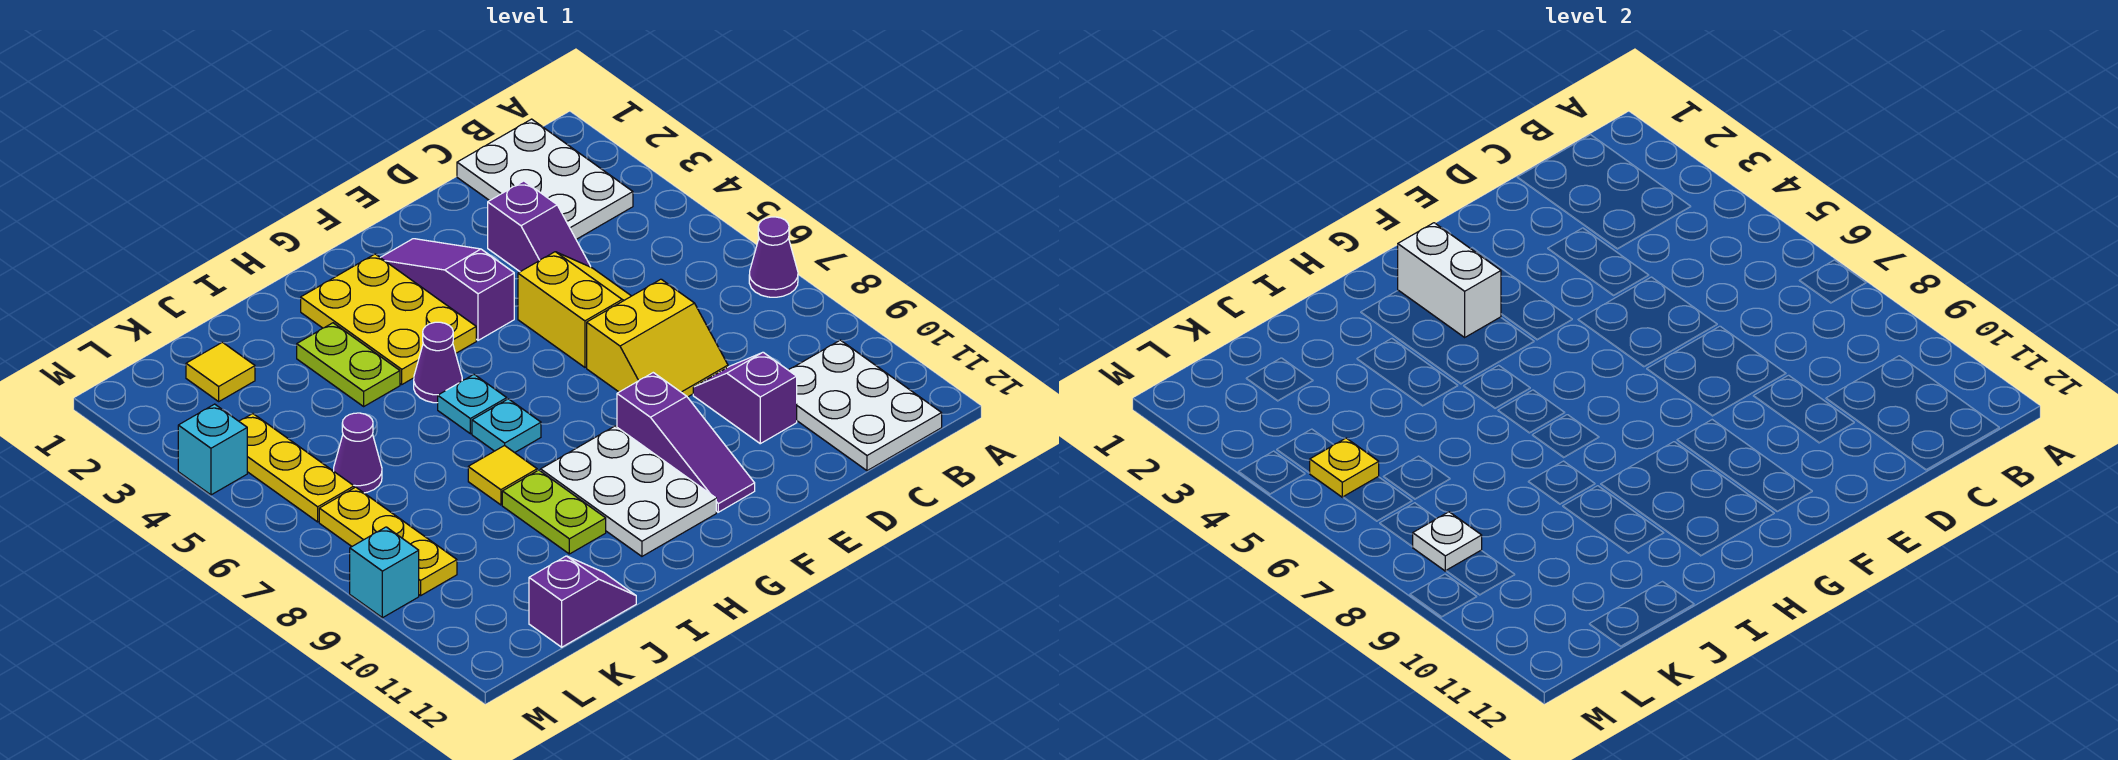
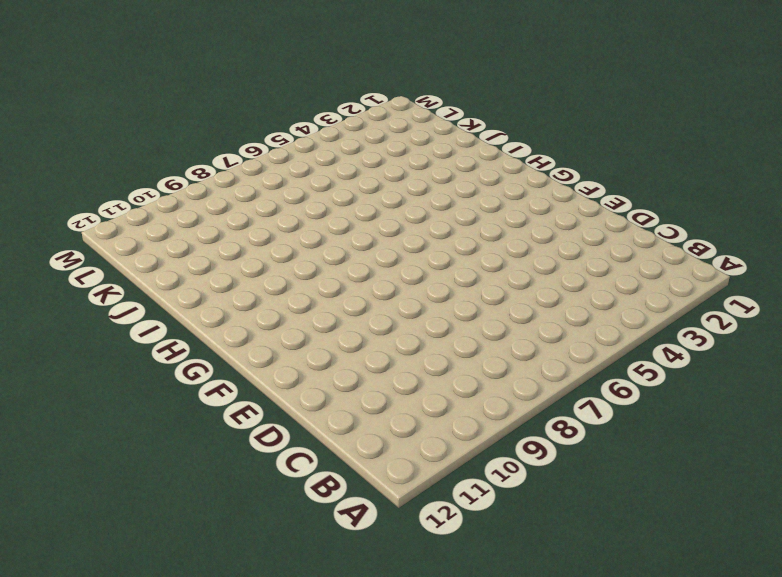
none -> purple 1x1 cone [749,217,798,297]
none -> white 2x3 plate [457,119,633,239]
none -> white 2x3 plate [789,340,942,471]

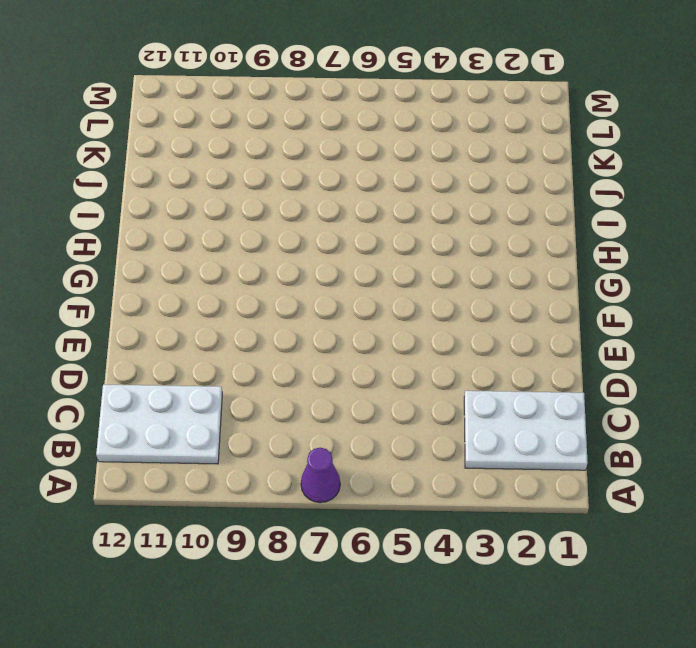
none -> purple 1x2 slope [488,181,591,272]
none -> yellow 2x2 slope [518,252,631,367]
none -> yellow 2x2 slope [587,279,728,397]

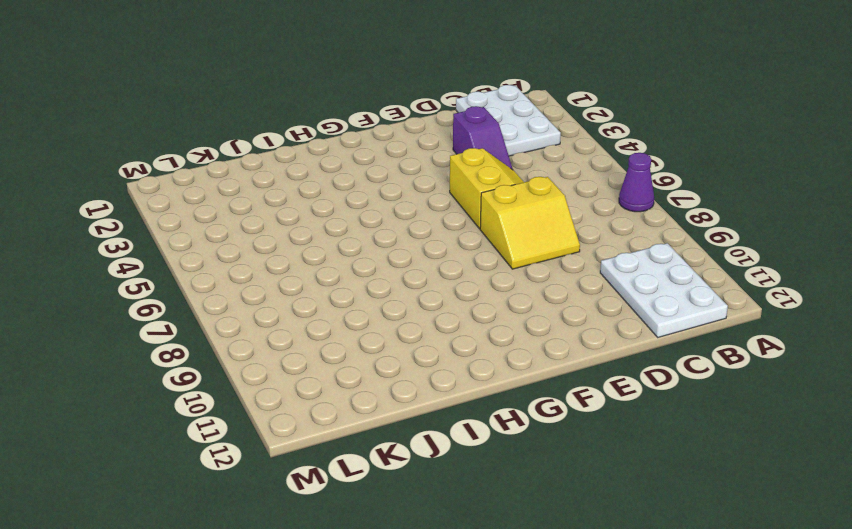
none -> purple 1x2 slope [693,352,797,444]
none -> purple 1x3 slope [381,239,514,340]
none -> purple 1x3 slope [617,373,755,512]

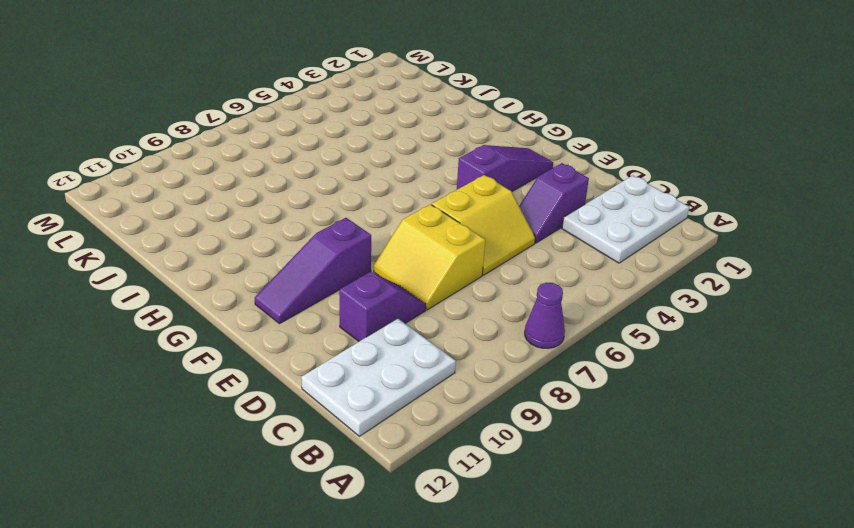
none -> yellow 2x3 plate [301,254,476,384]
none -> white 2x3 plate [541,426,716,556]
none -> purple 1x1 cone [414,322,462,403]

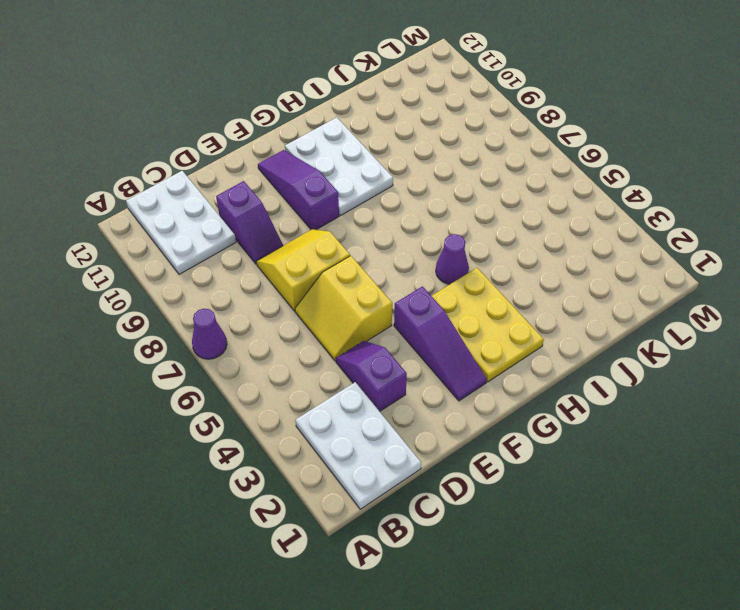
none -> cyan 1x1 plate [438,375,507,434]
none -> cyan 1x1 plate [472,399,541,453]
none -> lime 1x2 plate [297,323,400,406]

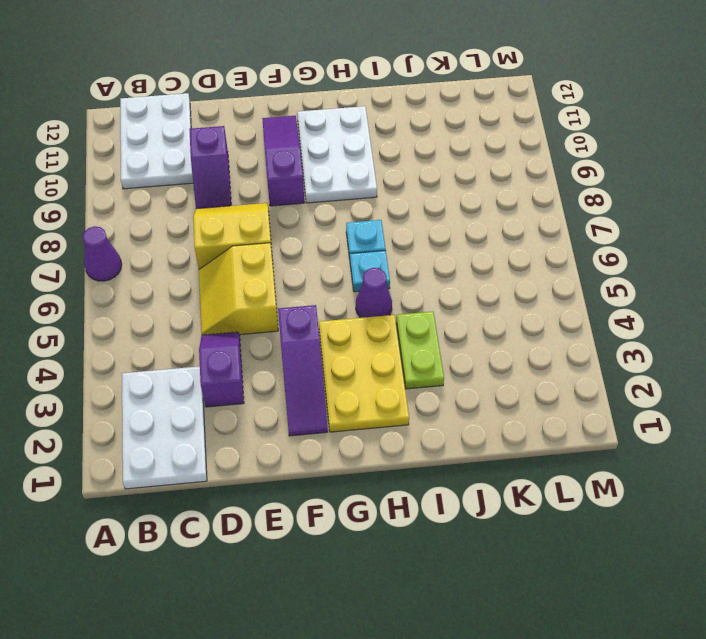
none -> yellow 1x1 tile [468,445,538,505]
none -> lime 1x2 plate [502,470,606,554]
none -> purple 1x2 slope [529,556,636,647]

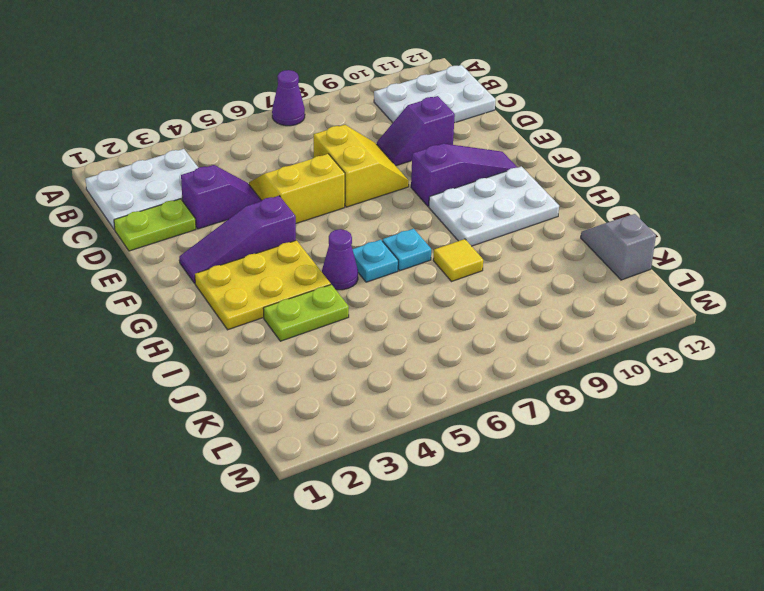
lime 1x2 plate [114,199,196,251] -> lime 1x2 plate moved to [502,470,606,554]
grey 1x2 slope [581,214,656,280] -> purple 1x2 slope [529,556,636,647]
none -> yellow 1x1 tile [186,342,255,401]
none -> purple 1x1 cone [334,413,382,493]
none -> yellow 1x3 plate [239,414,354,522]

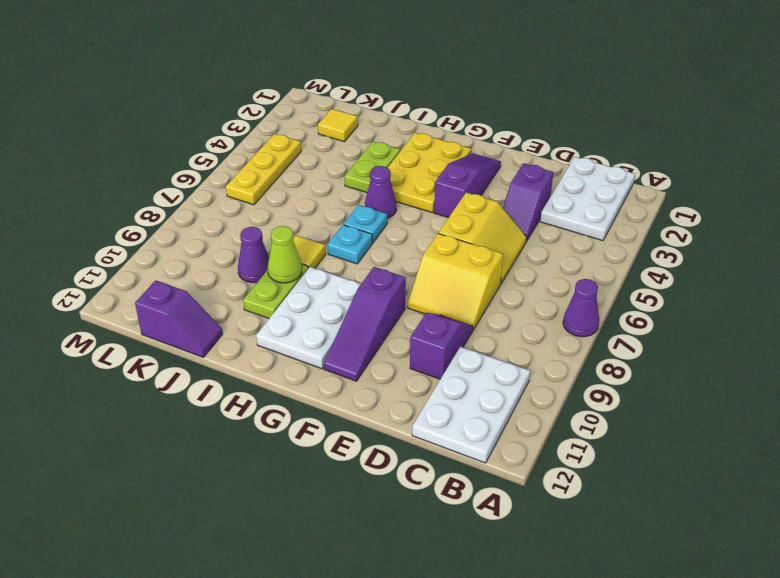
lime 1x1 cone [268,226,302,283] -> none
purple 1x1 cone [238,227,269,283] -> purple 1x1 cone moved to [334,413,382,493]
none -> yellow 1x3 plate [319,487,457,596]
none -> cyan 1x1 brick [178,404,247,495]
none -> cyan 1x1 brick [350,527,419,618]

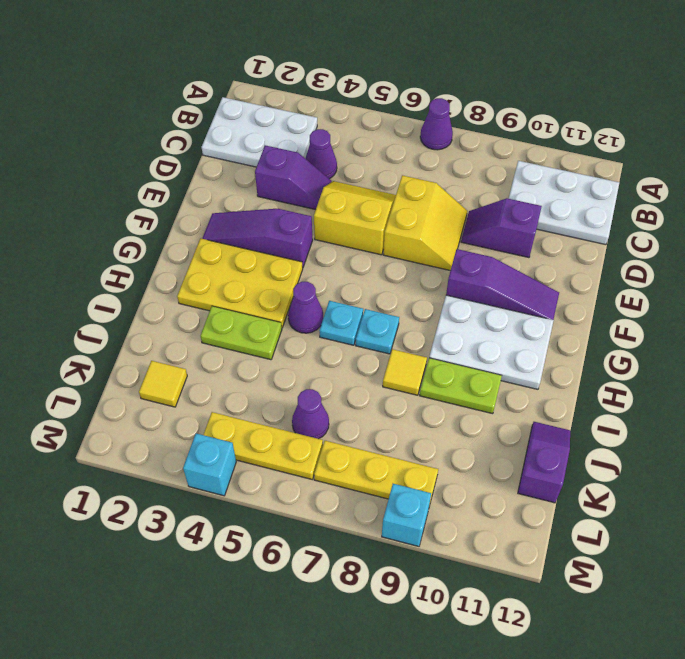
purple 1x1 cone [305,129,337,179] -> none
none -> white 1x2 brick [1398,223,1501,337]
none -> yellow 1x1 plate [1310,438,1379,497]
none -> white 1x1 plate [1413,512,1482,571]

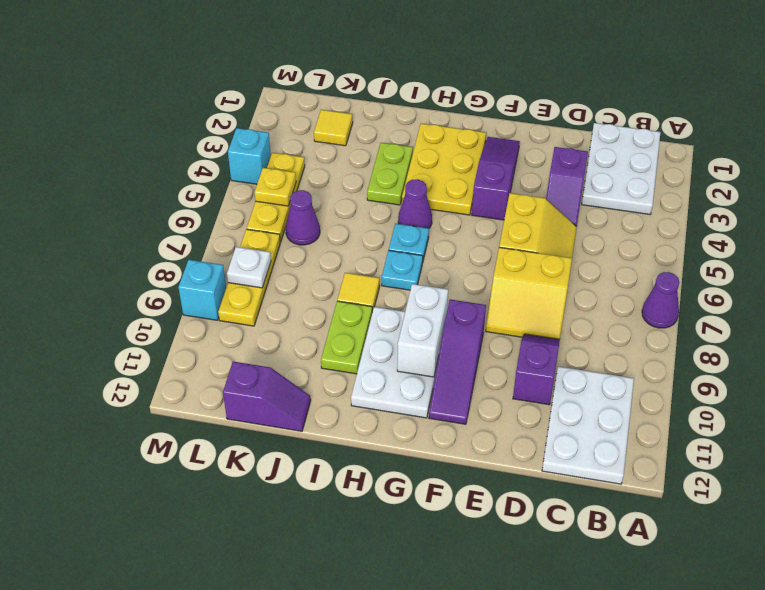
white 1x2 brick [397,284,448,377] -> white 1x2 brick moved to [1398,223,1501,337]

